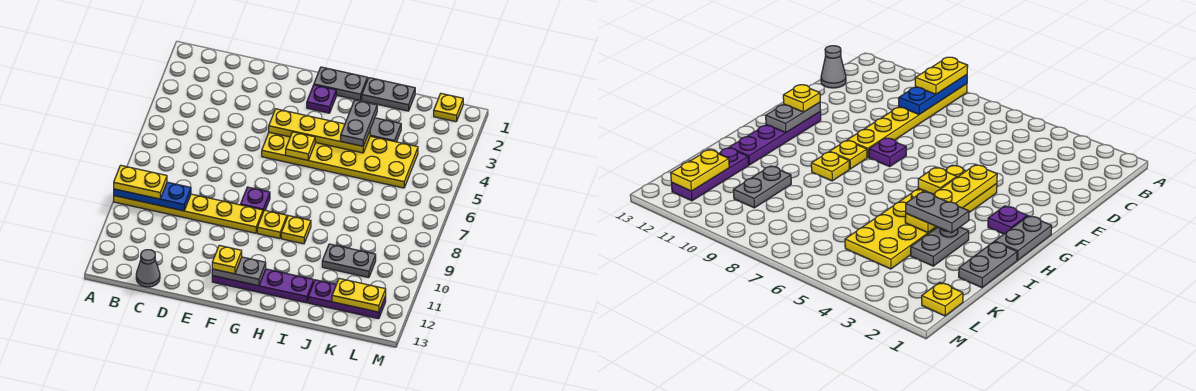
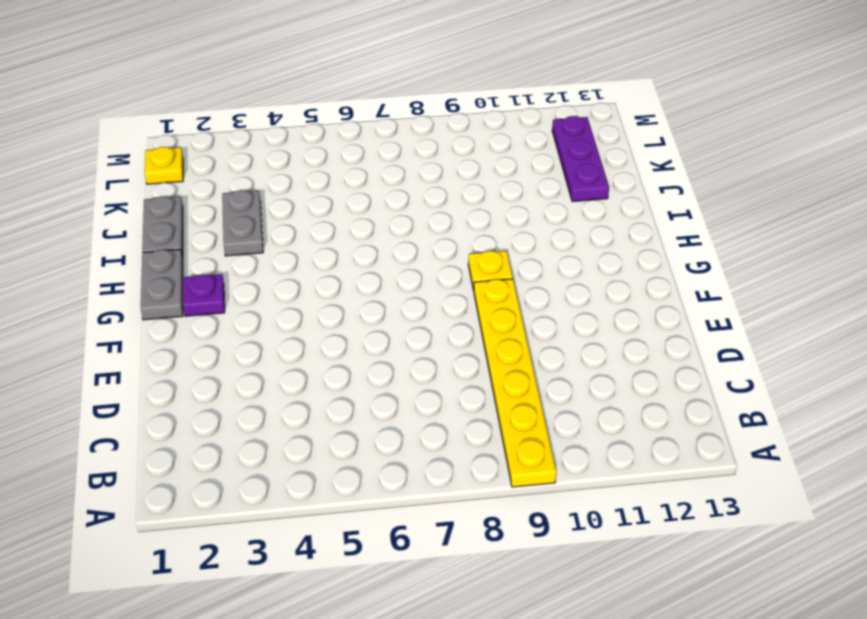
none -> grey 1x1 cone [136,250,160,287]
none -> yellow 2x6 plate [262,132,418,188]
none -> purple 1x1 plate [241,187,270,211]

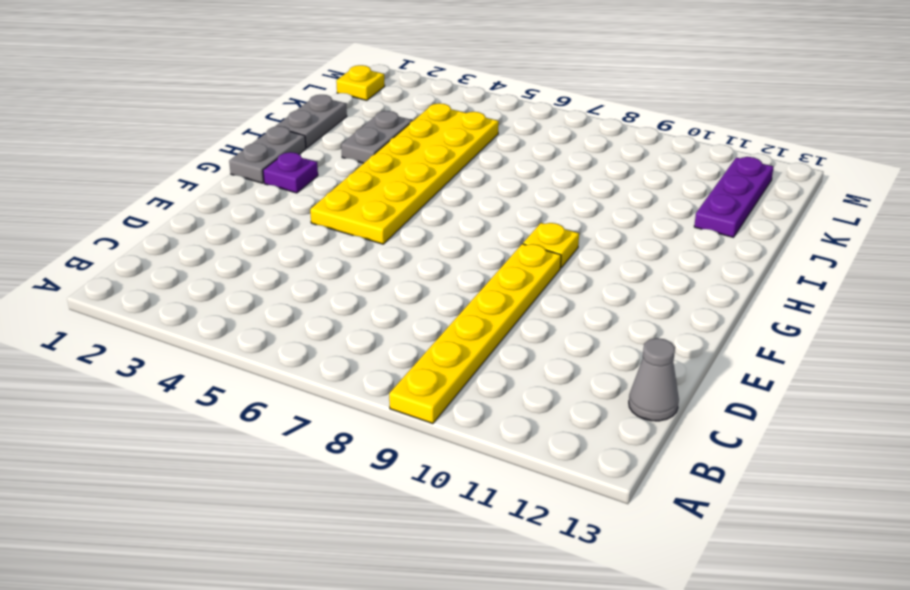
none -> purple 1x1 plate [241,187,270,211]
none -> purple 1x4 plate [212,269,314,303]
none -> yellow 1x1 plate [281,216,311,244]

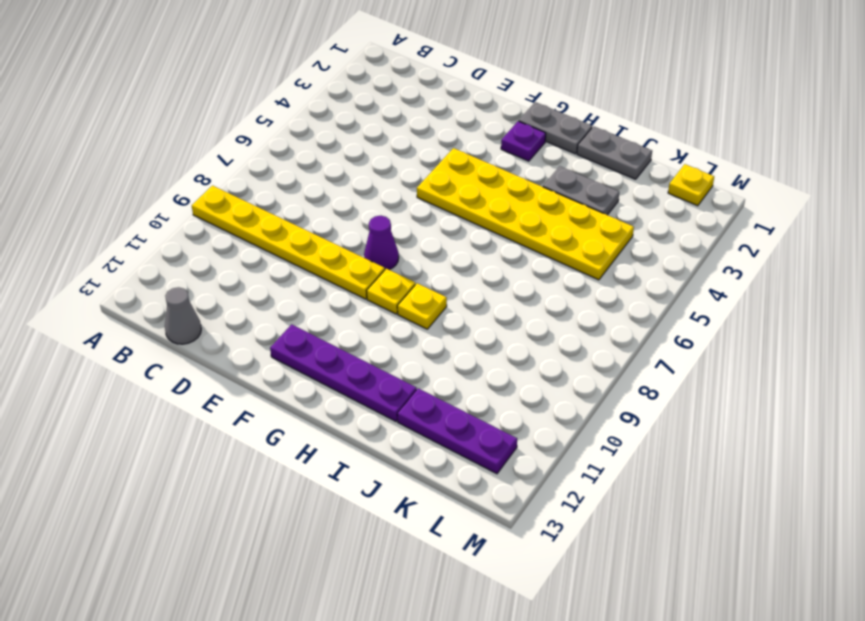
purple 1x1 cone [364,216,399,269] -> purple 1x1 plate [241,187,270,211]
none -> grey 1x2 plate [322,244,376,278]
none -> blue 1x3 plate [114,182,191,211]
none -> yellow 1x4 plate [269,109,370,153]

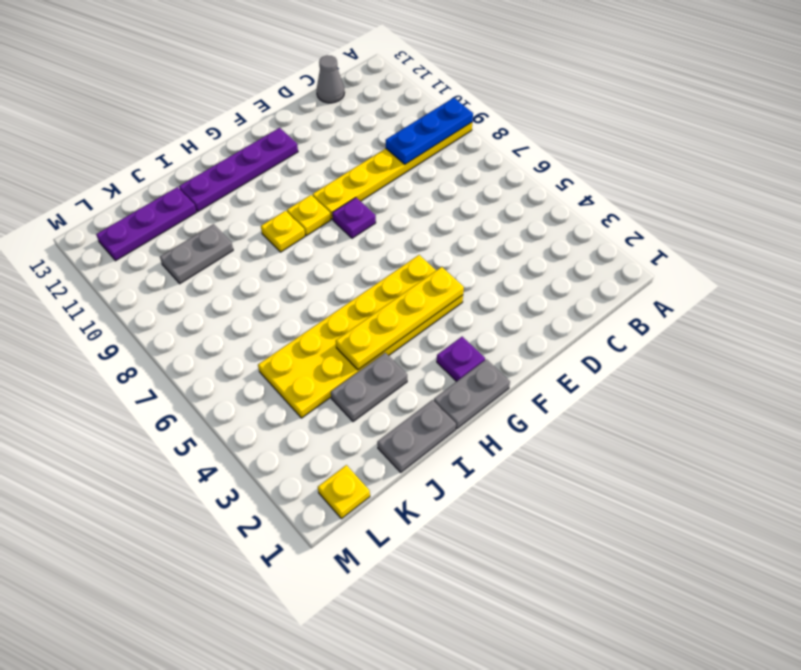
none -> grey 1x2 plate [212,257,266,286]
none -> yellow 1x1 plate [286,132,315,160]
none -> yellow 1x2 plate [332,278,386,312]

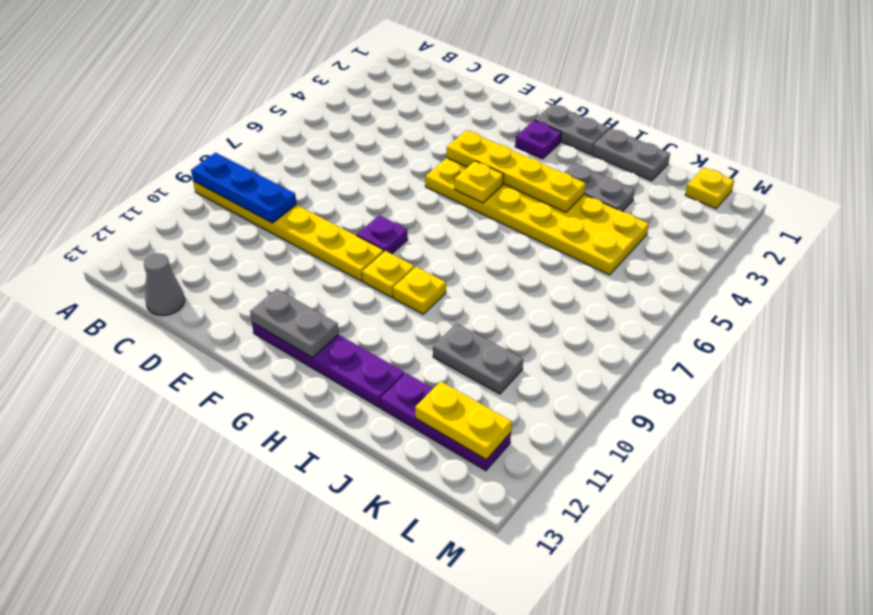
none -> yellow 1x2 plate [114,165,167,199]
none -> yellow 1x1 plate [212,245,242,274]
none -> grey 1x2 plate [341,100,377,146]

